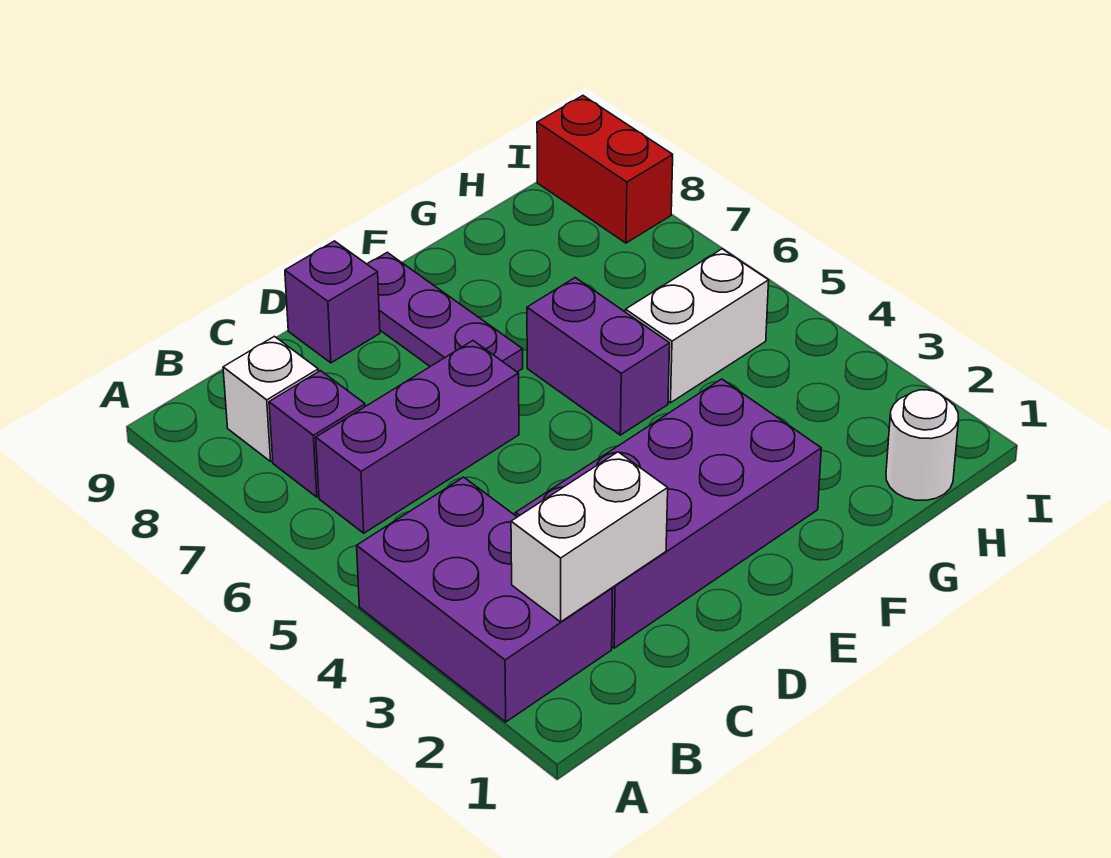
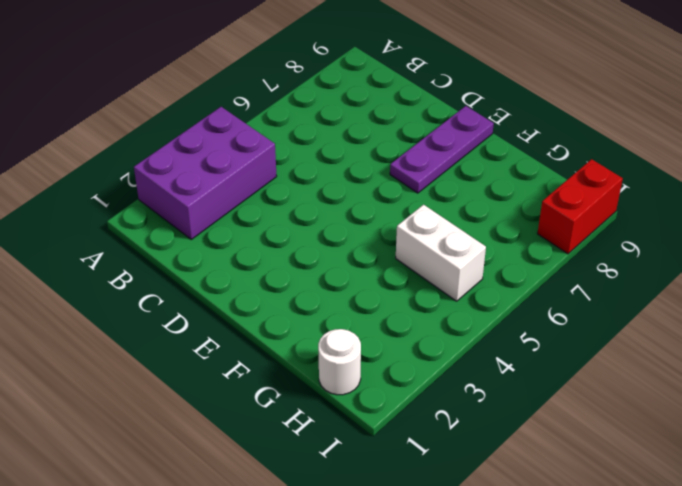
none -> purple 1x3 brick [316,341,519,533]
none -> purple 1x1 brick [269,371,365,497]
none -> white 1x1 brick [223,336,318,461]

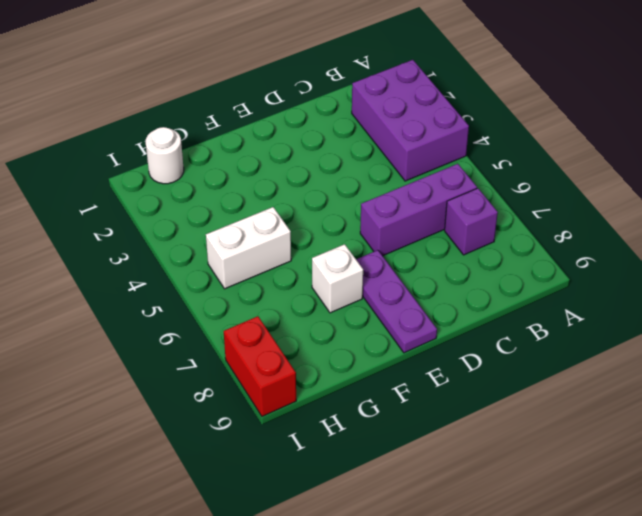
white 1x1 brick [312,244,363,313] -> white 1x1 brick moved to [223,336,318,461]
none -> purple 2x4 brick [516,379,821,648]
none -> purple 1x1 brick [285,241,380,363]
none -> purple 1x2 brick [527,278,670,435]

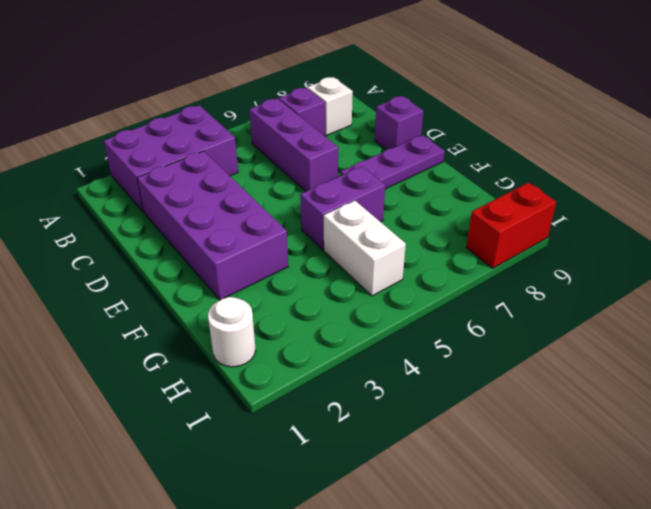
none -> white 1x2 brick [511,452,668,622]

